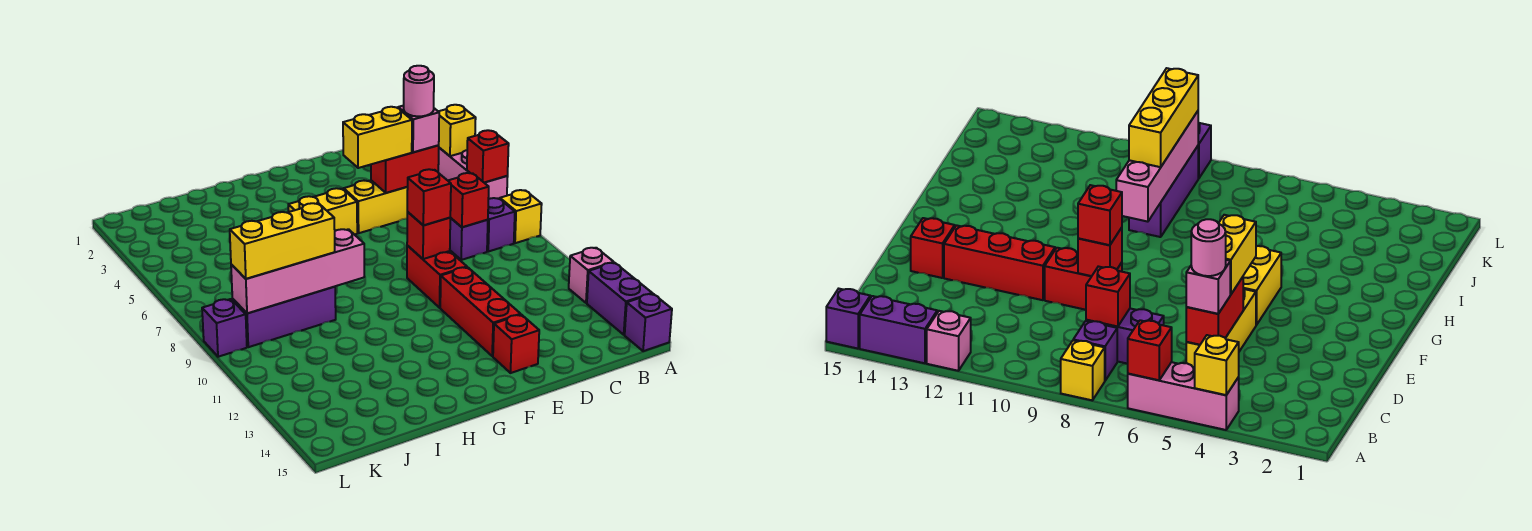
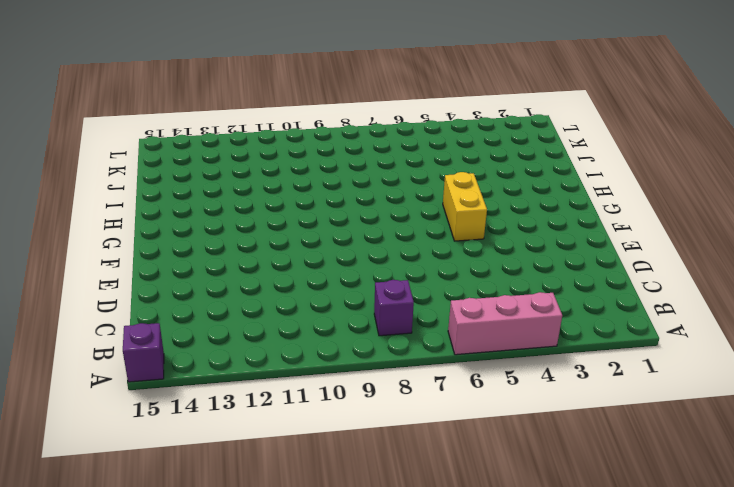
none -> yellow 1x1 brick [500,190,542,243]
none -> pink 1x1 brick [569,248,614,303]
none -> purple 1x2 brick [587,263,652,335]

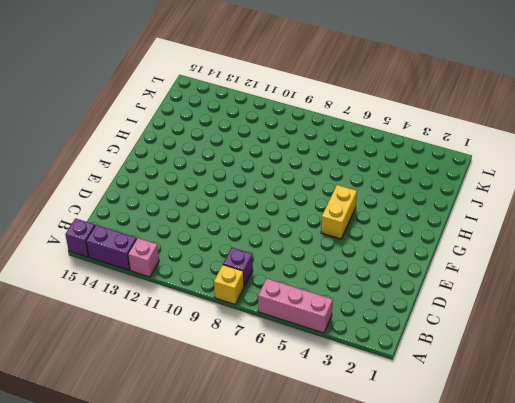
none -> yellow 1x3 brick [344,180,408,233]
none -> purple 1x2 brick [450,218,488,260]
none -> red 1x2 brick [407,246,467,308]

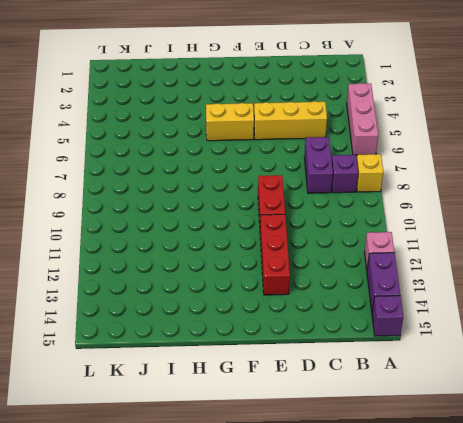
none -> red 1x1 brick [493,315,539,373]
none -> purple 1x3 brick [232,287,336,347]
none -> purple 1x1 brick [202,299,247,357]

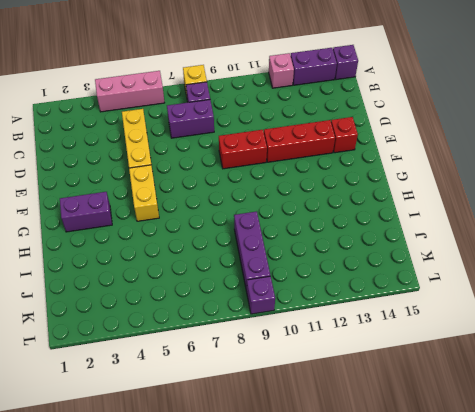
purple 1x2 brick [60,192,112,232] -> none
none -> yellow 1x1 brick [438,105,476,156]
none -> red 1x1 brick [467,130,509,183]
none -> red 1x2 brick [371,146,439,193]

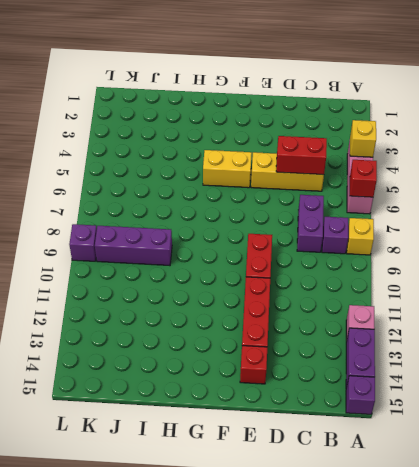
none -> red 1x1 brick [448,173,489,227]
none -> red 1x1 brick [407,212,450,259]
none -> pink 1x4 brick [231,229,364,313]

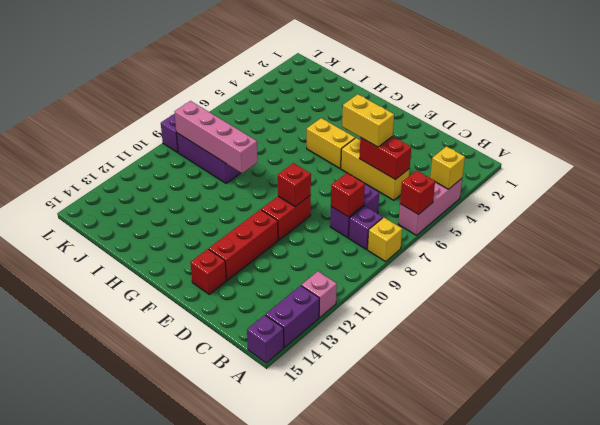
none -> pink 1x1 brick [398,106,439,152]
none -> red 1x1 brick [407,169,451,225]
none -> yellow 1x3 brick [230,203,335,279]

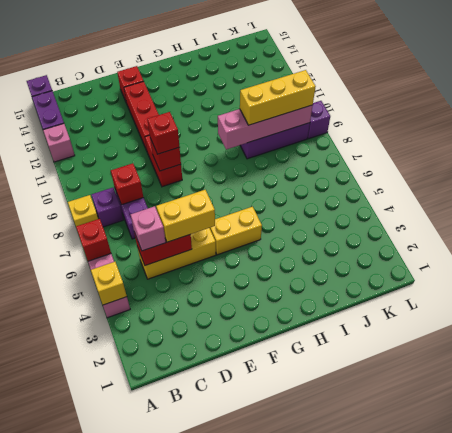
none -> pink 1x1 round brick [404,66,434,116]

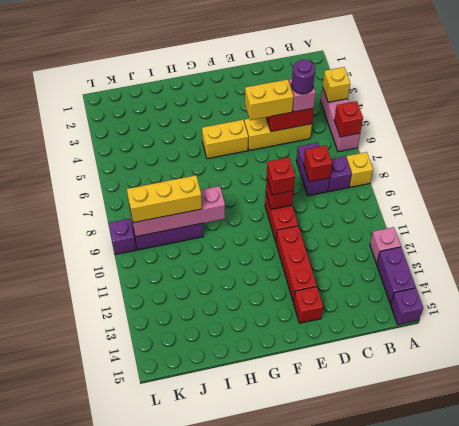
purple 1x1 round brick [292,60,315,94] -> pink 1x1 round brick [404,66,434,116]

